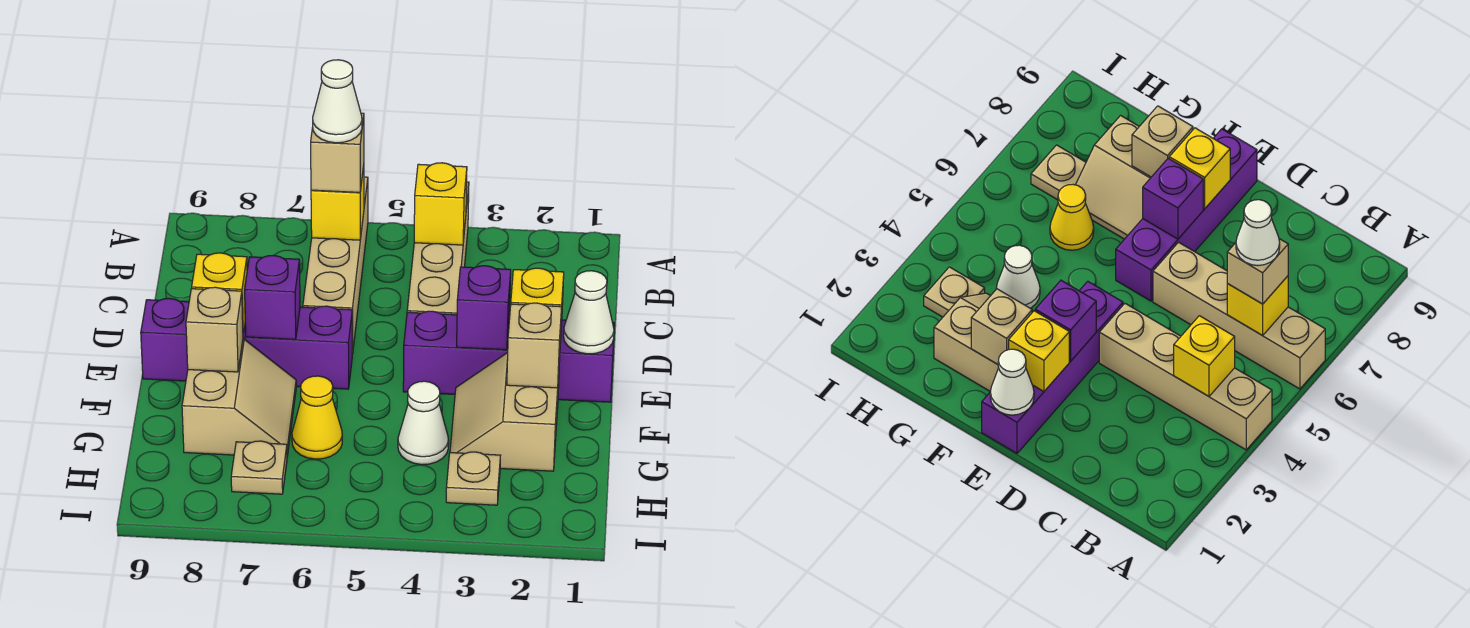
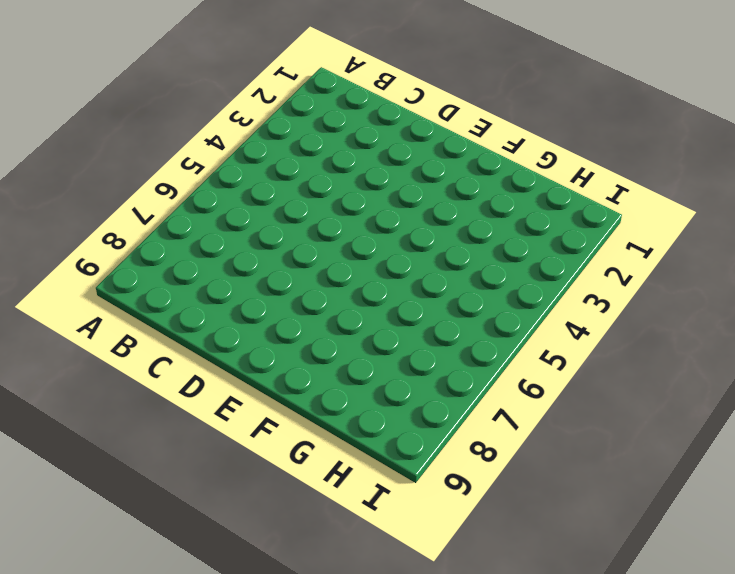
none -> tan 1x4 brick [407,182,469,315]
none -> tan 1x4 brick [303,177,368,354]
none -> purple 1x4 brick [403,311,614,402]

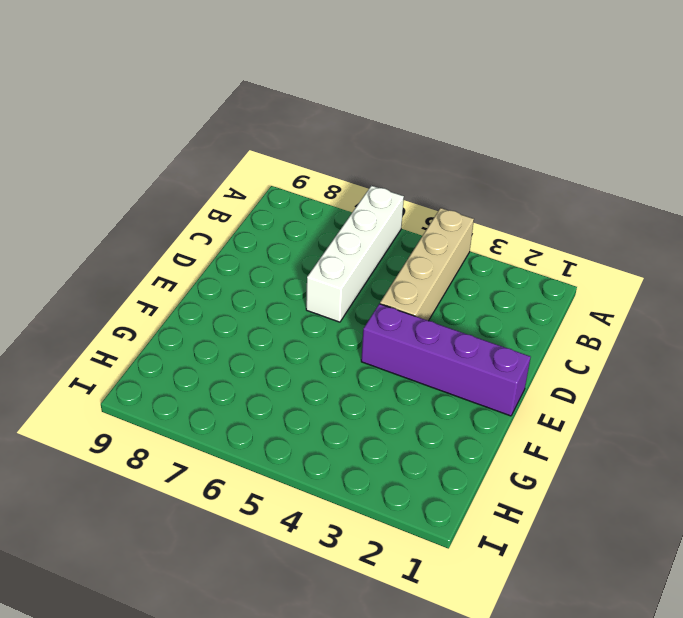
white 1x4 brick [306,186,404,322] -> tan 1x4 brick [303,177,368,354]
none -> purple 1x4 brick [141,298,352,389]
none -> tan 2x2 slope [450,352,560,471]
none -> tan 2x2 slope [182,339,296,456]

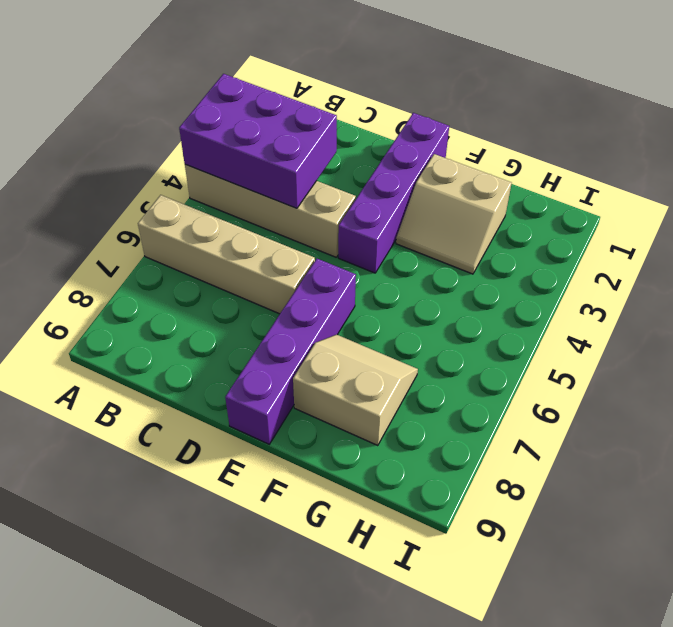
purple 2x3 brick [179,74,337,208] -> yellow 1x1 brick [414,163,467,245]
none -> white 1x1 cone [398,381,449,465]
none -> yellow 1x1 cone [292,376,342,459]
none -> tan 1x1 plate [446,452,500,505]

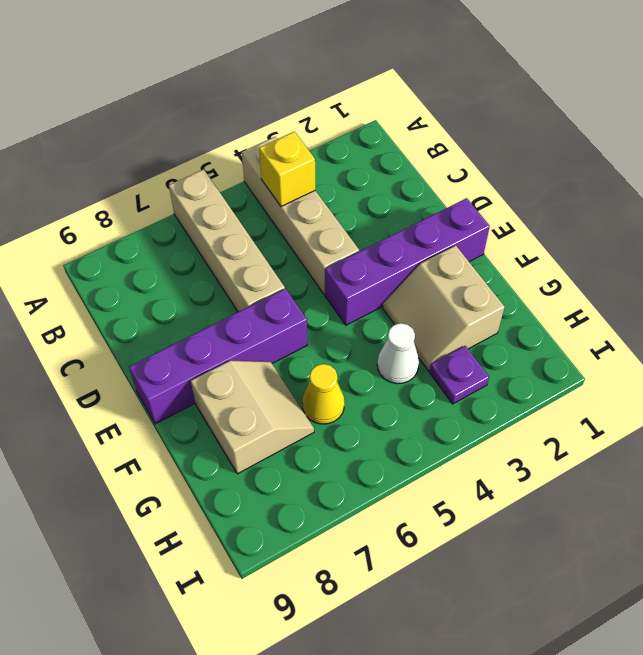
purple 1x1 plate [429,346,489,404] -> tan 1x1 plate [446,452,500,505]
none -> tan 1x1 plate [231,441,287,494]
none -> yellow 1x1 brick [311,166,364,240]
none -> white 1x1 cone [563,271,614,354]

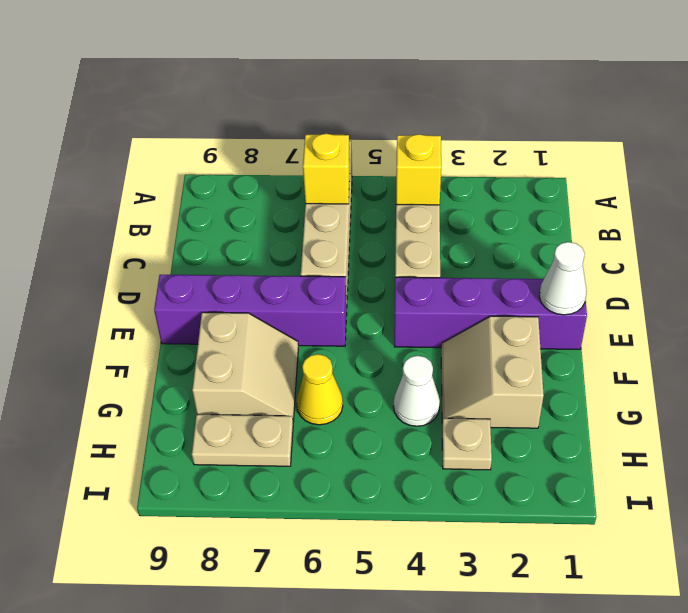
tan 1x2 plate [192,415,293,466] -> tan 1x1 plate [231,441,287,494]
none -> yellow 1x1 brick [511,268,564,342]
none -> purple 1x1 brick [457,266,511,350]
none -> purple 1x1 brick [245,255,300,339]

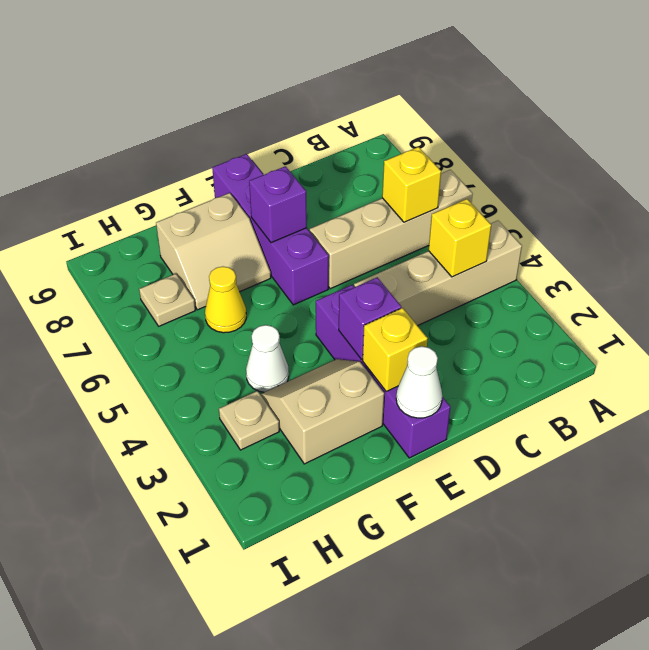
none -> yellow 1x1 brick [192,253,247,335]
none -> tan 1x1 brick [507,303,562,388]
none -> tan 1x1 brick [186,287,243,372]

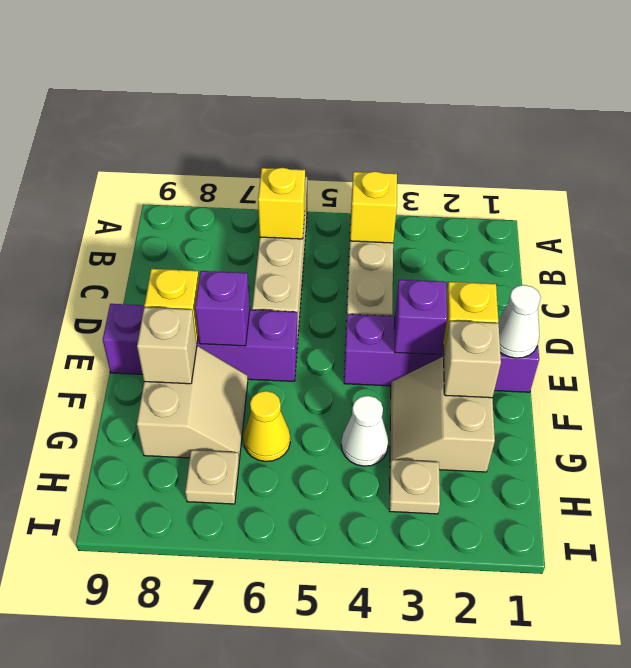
none -> tan 1x1 brick [311,113,364,192]
none -> white 1x1 cone [313,60,362,143]

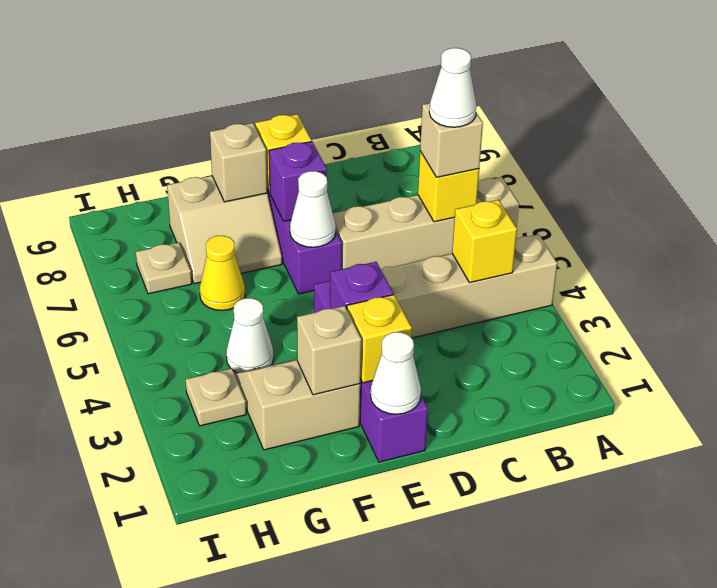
white 1x1 cone [290,171,336,247] -> none

